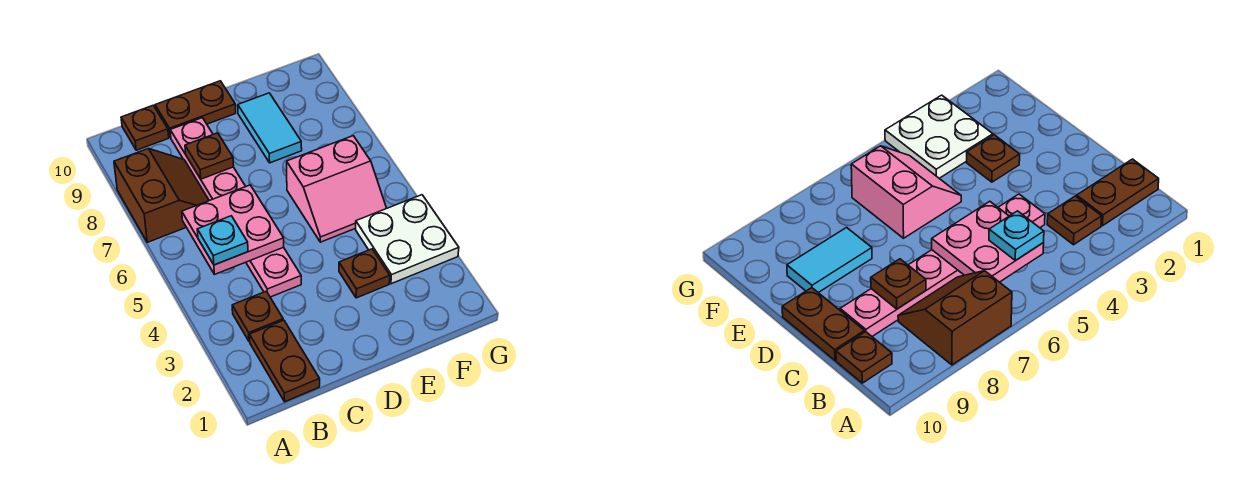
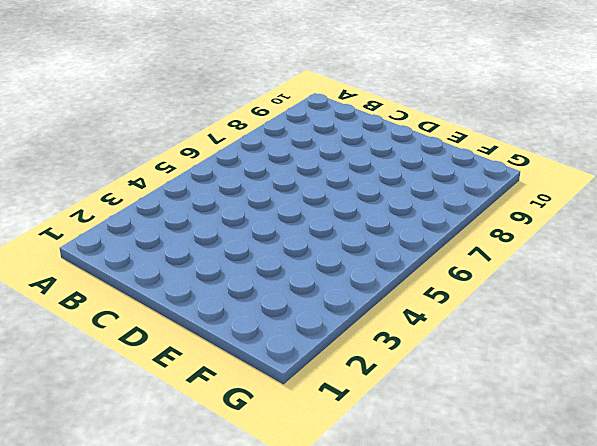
none -> brown 2x2 slope [114,149,209,242]
none -> brown 1x2 plate [250,320,320,402]
none -> brown 1x1 plate [232,291,283,342]

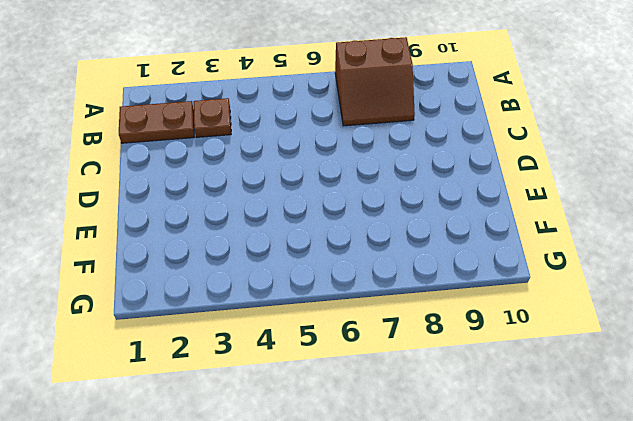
none -> brown 1x1 plate [121,105,169,150]
none -> pink 1x6 plate [170,118,301,297]
none -> brown 1x2 plate [155,81,236,138]

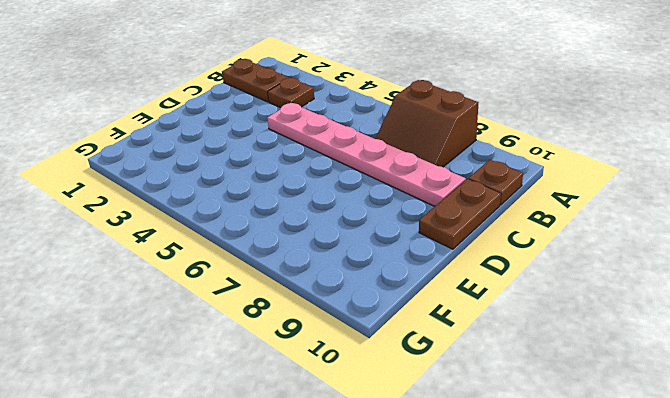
none -> brown 1x1 plate [339,249,390,298]
none -> pink 2x2 slope [287,136,387,242]
none -> cyan 1x2 tile [238,93,302,163]

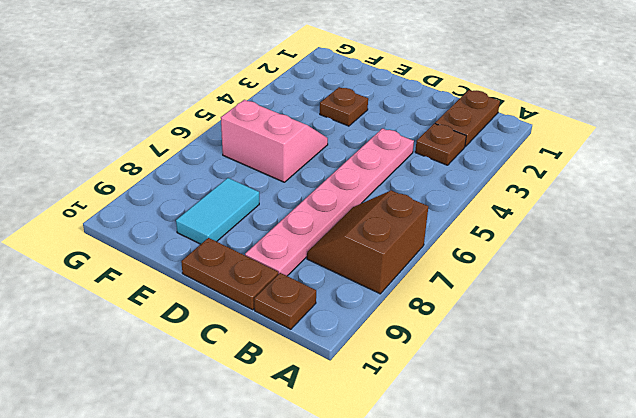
none -> white 2x2 plate [356,195,459,284]
none -> pink 2x2 plate [182,185,284,274]
none -> brown 1x1 plate [185,133,234,179]

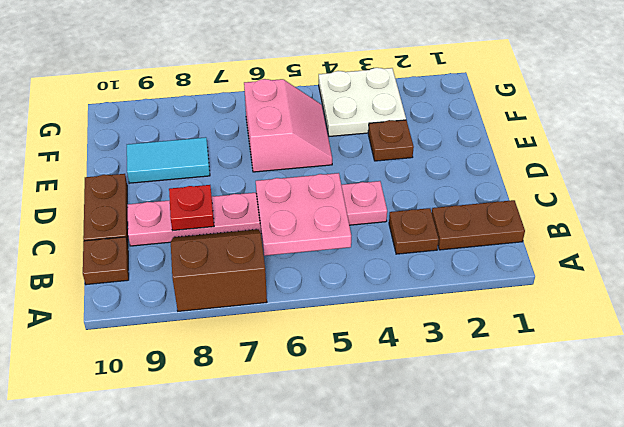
red 1x1 plate [169,185,214,230] -> brown 1x1 plate [185,133,234,179]
none -> cyan 1x1 plate [197,216,248,265]

